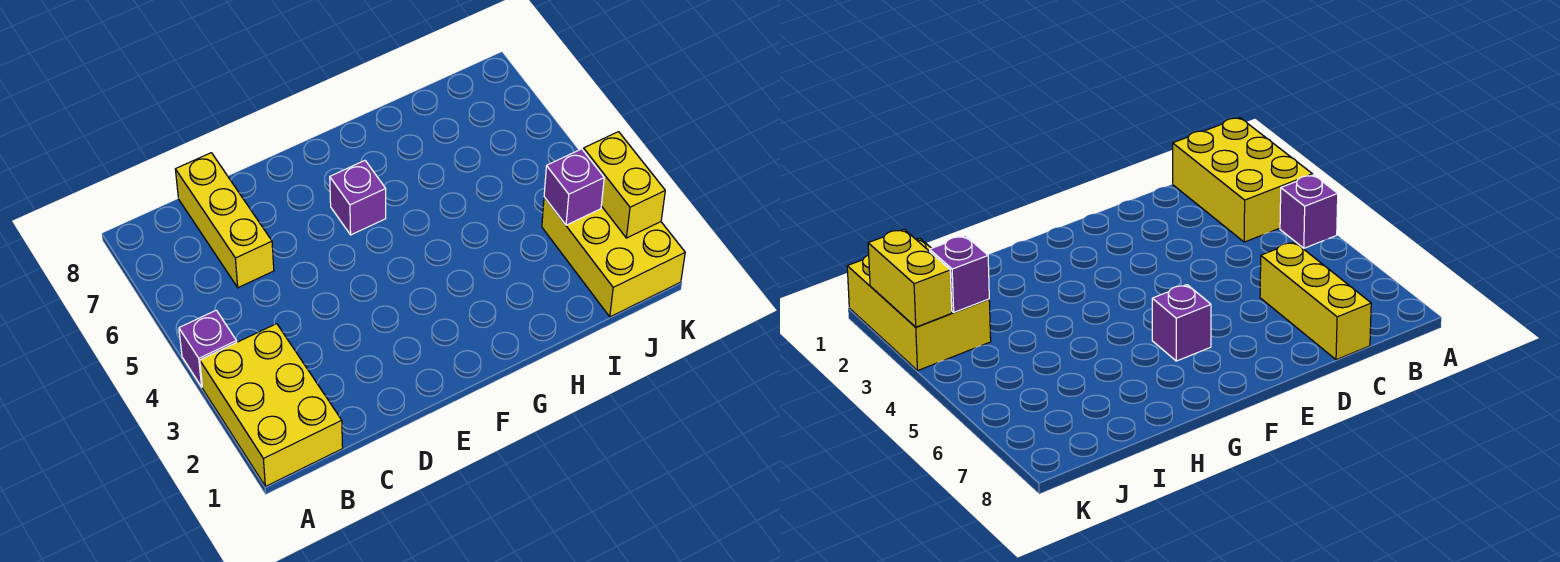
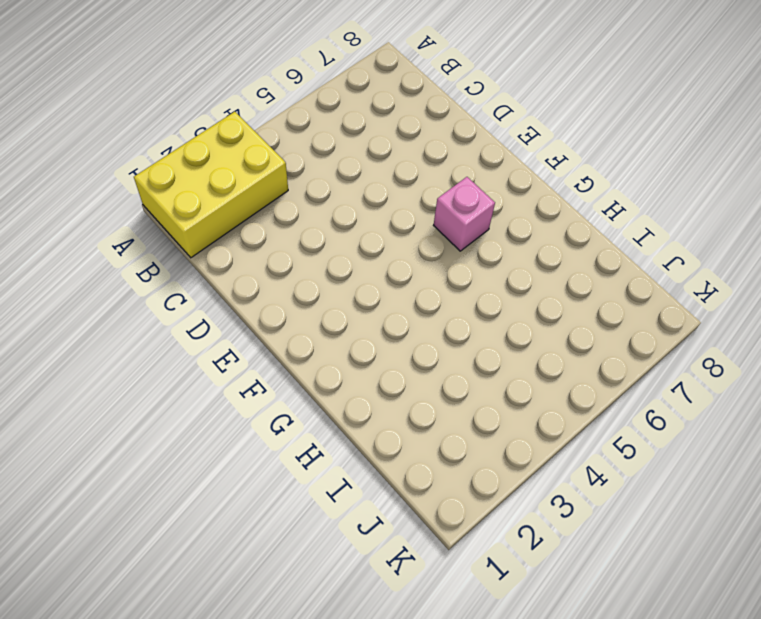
pink 1x1 brick [434,177,495,251] -> purple 1x1 brick [330,161,386,235]
none -> purple 1x1 brick [179,310,237,387]
none -> yellow 1x3 brick [175,153,274,288]

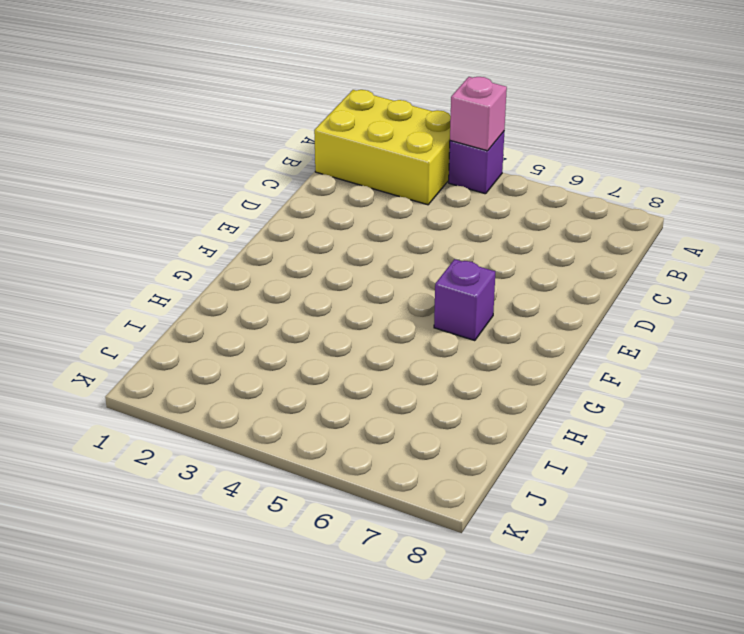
pink 1x1 brick [450,77,507,151] -> none
none -> yellow 1x3 brick [175,153,274,288]
none -> yellow 2x3 brick [542,197,685,317]

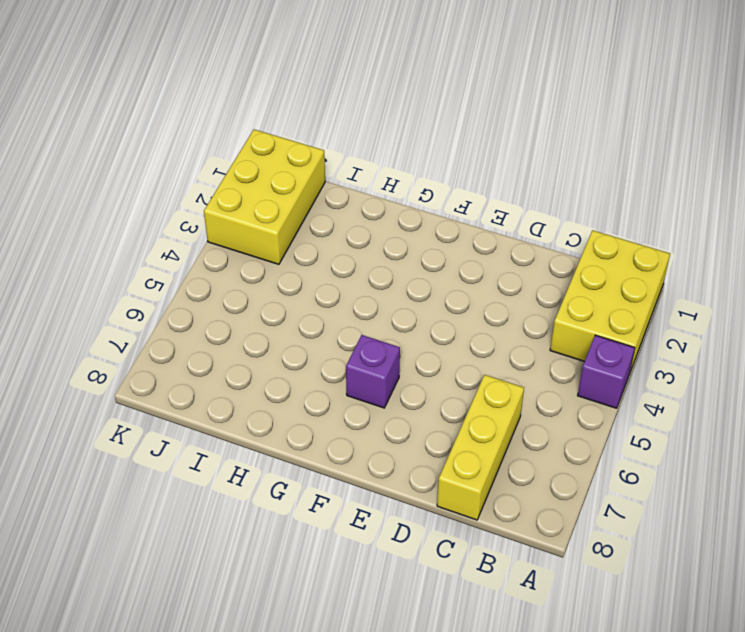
none -> purple 1x1 brick [544,149,604,225]
none -> yellow 1x2 brick [583,132,665,238]

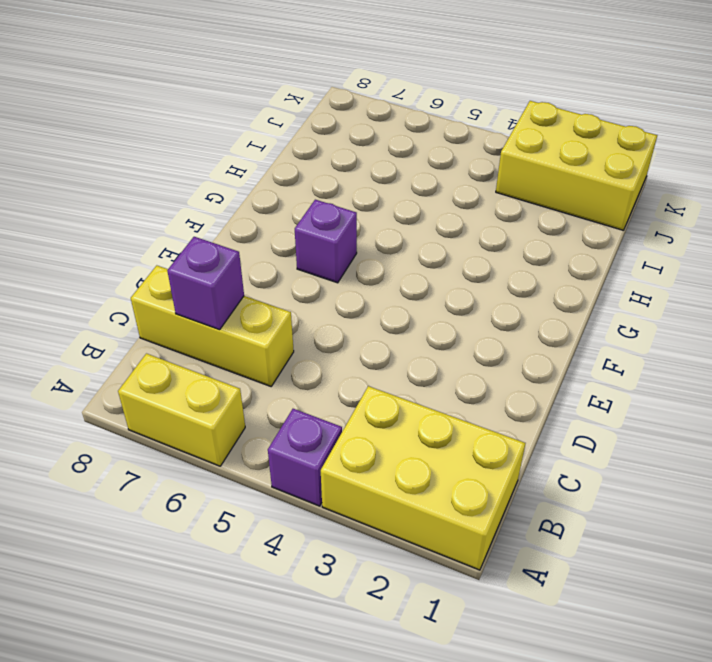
yellow 1x2 brick [118,354,245,466] -> yellow 1x2 brick moved to [583,132,665,238]
purple 1x1 brick [167,237,244,330] -> purple 1x1 brick moved to [544,149,604,225]

